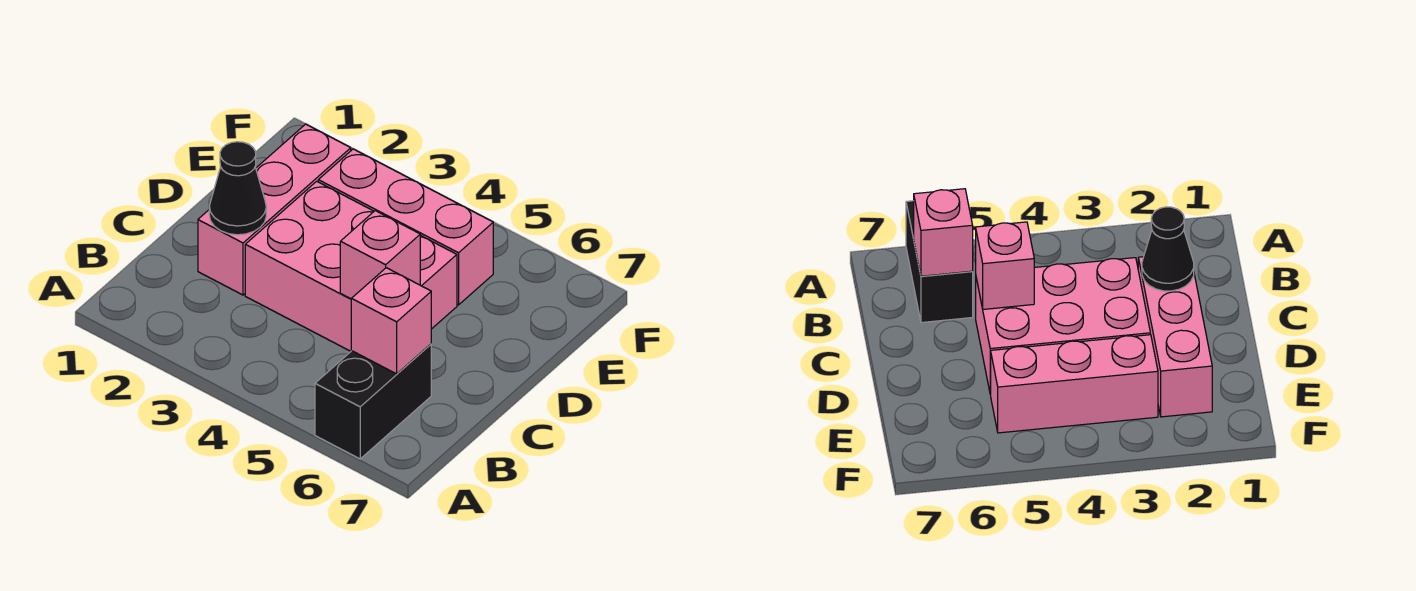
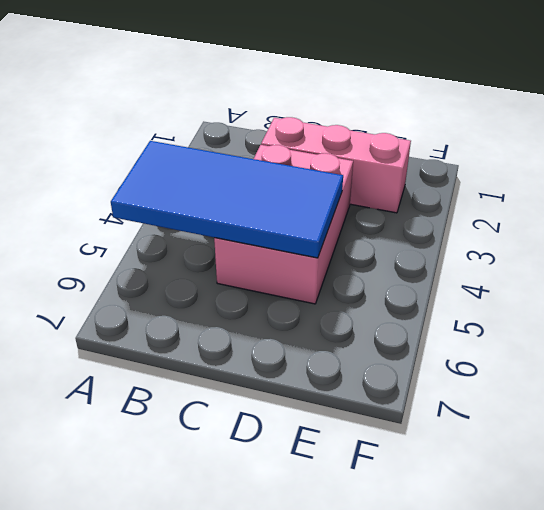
blue 2x4 tile [111,141,343,258] -> pink 1x1 brick [340,211,420,299]
none -> black 1x2 brick [315,344,431,459]
none -> pink 1x3 brick [318,149,493,305]

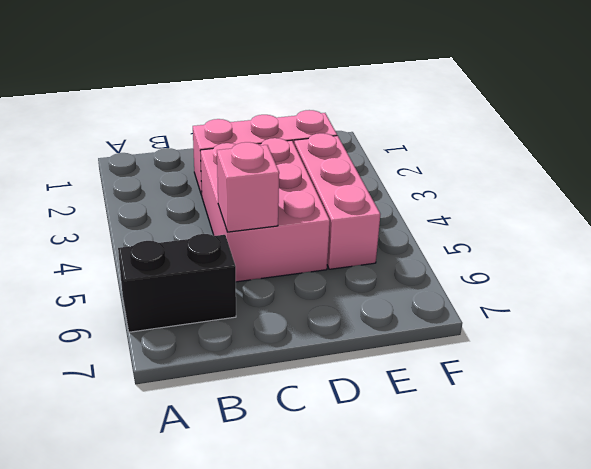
none -> pink 1x1 brick [351,268,431,374]
none -> black 1x1 cone [209,142,266,235]

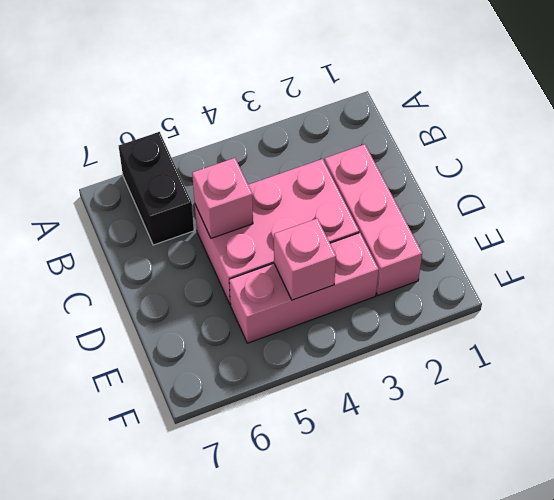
pink 1x1 brick [274,219,336,300] -> pink 1x1 brick moved to [351,268,431,374]
none -> black 1x1 cone [209,142,266,235]

